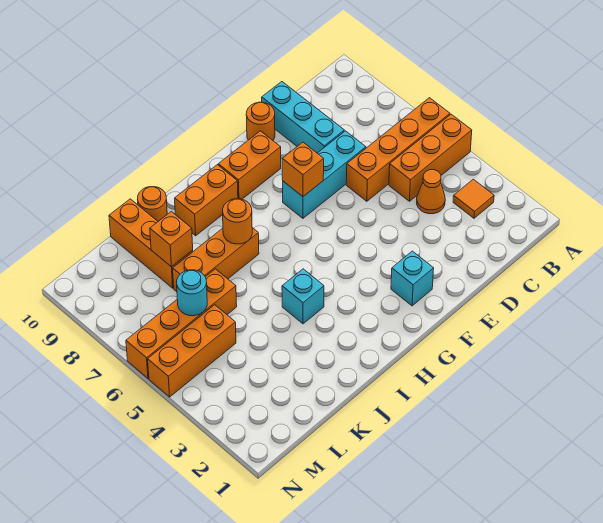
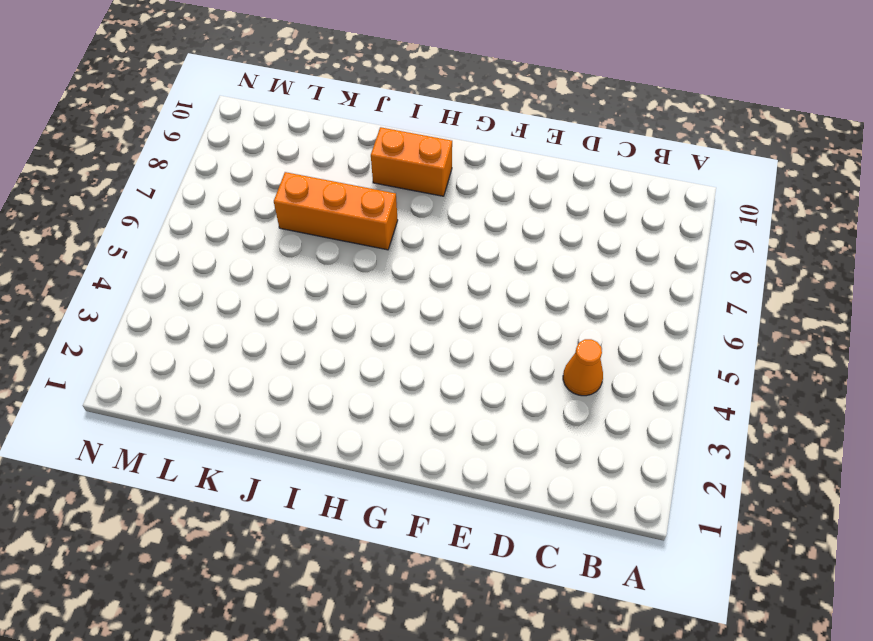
none -> orange 1x3 brick [389,114,472,201]
none -> orange 1x4 brick [346,98,450,201]
none -> orange 1x1 tile [453,179,494,218]

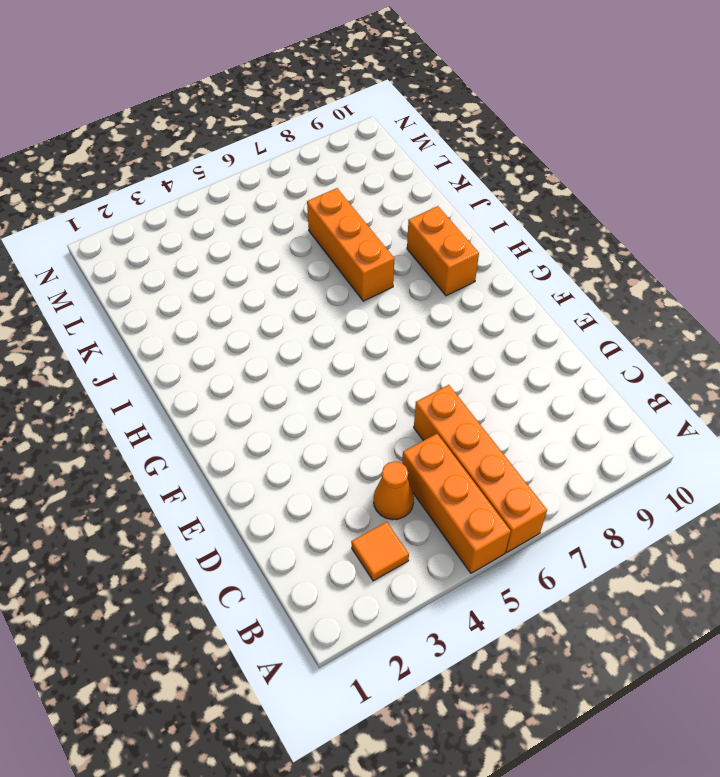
none -> cyan 1x3 brick [283,131,366,218]
none -> cyan 1x3 brick [262,82,344,153]
none -> orange 1x1 round brick [246,102,275,140]

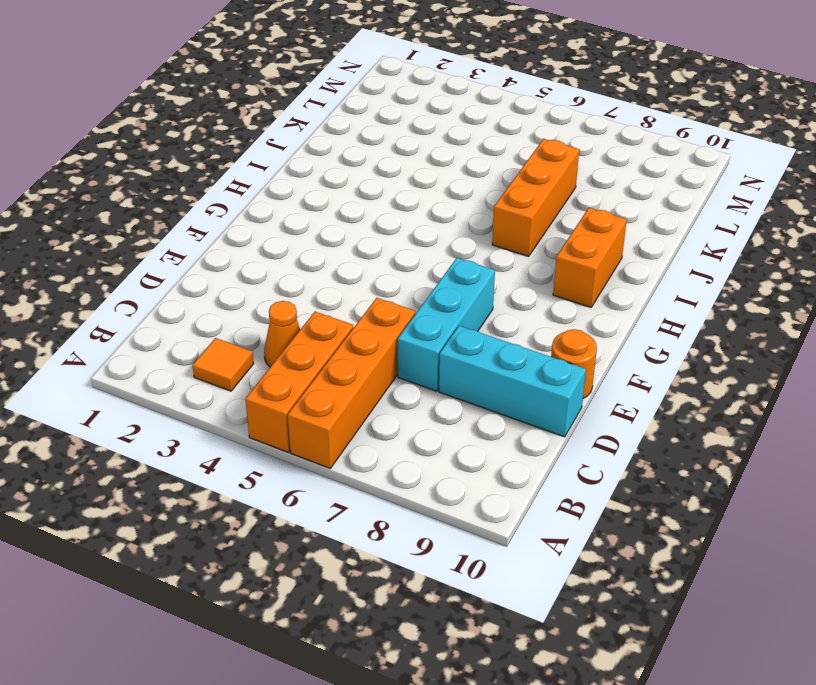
none -> cyan 1x1 brick [391,251,434,306]
none -> orange 1x2 brick [218,131,281,199]
none -> cyan 1x1 brick [282,269,324,324]

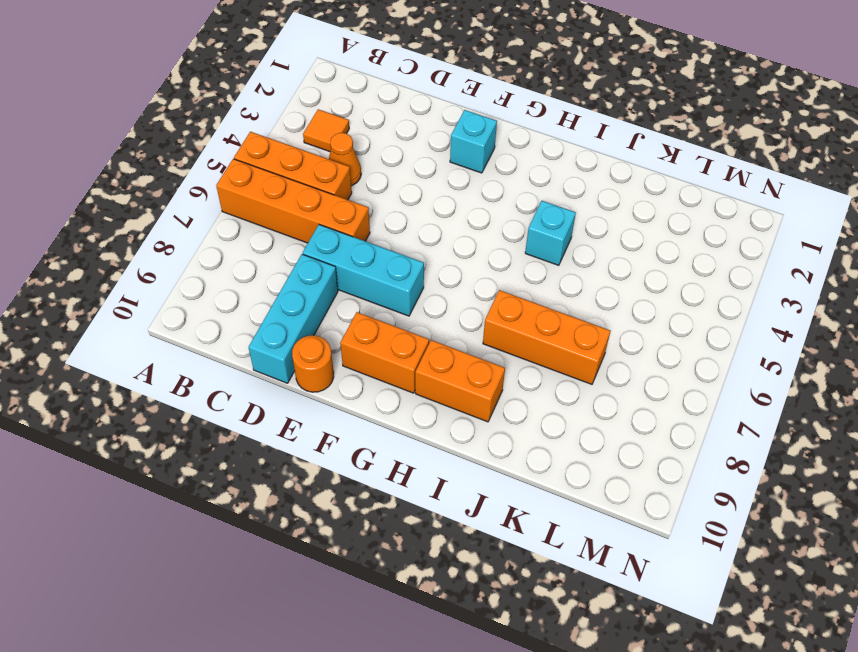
none -> orange 1x1 round brick [137,187,167,221]
none -> orange 1x4 brick [126,269,237,378]
none -> orange 1x3 brick [109,199,193,288]

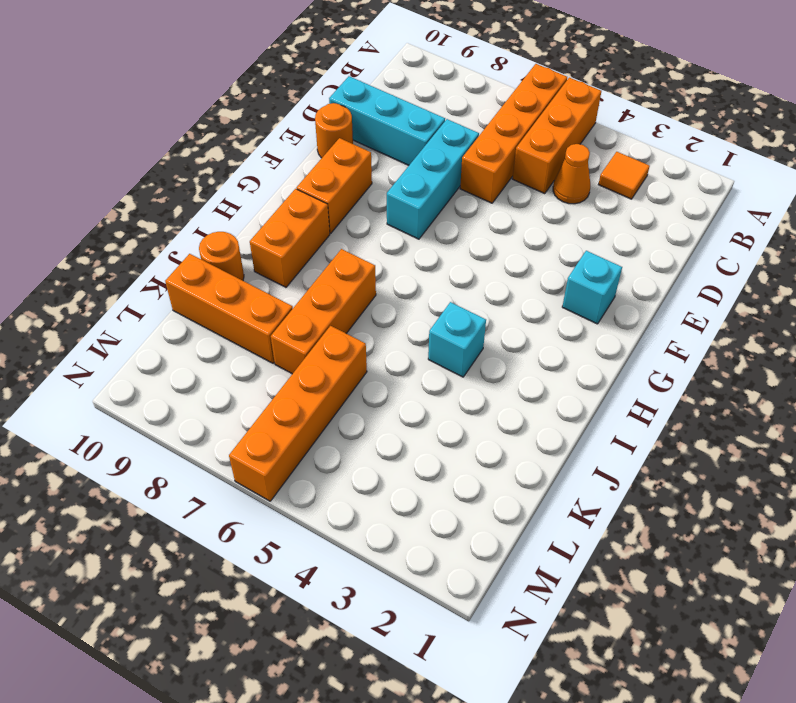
none -> orange 1x3 brick [148,305,236,397]
none -> orange 1x1 brick [282,142,324,196]
none -> orange 1x1 round brick [223,199,252,244]

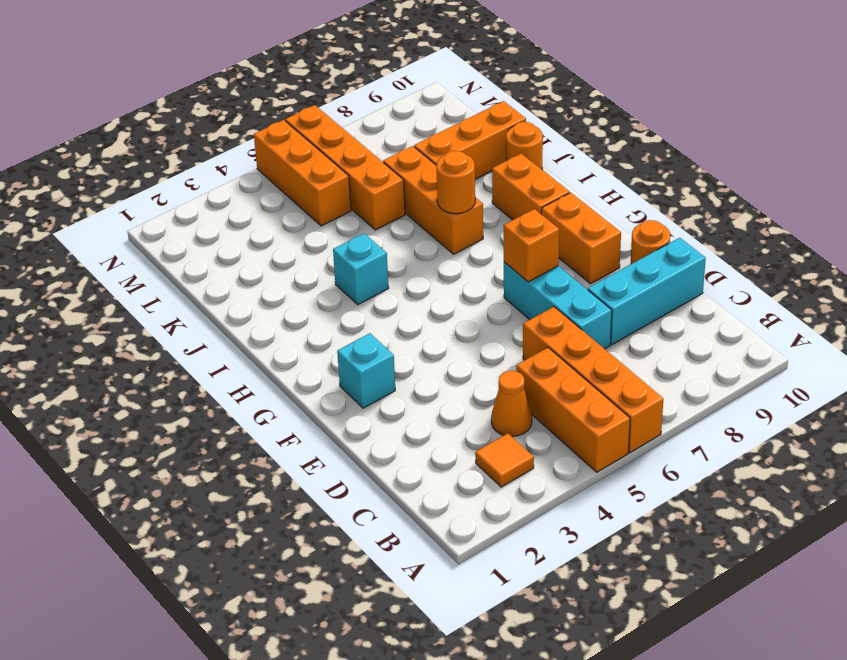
none -> orange 1x1 brick [150,212,193,267]
none -> cyan 1x1 round brick [177,270,207,316]

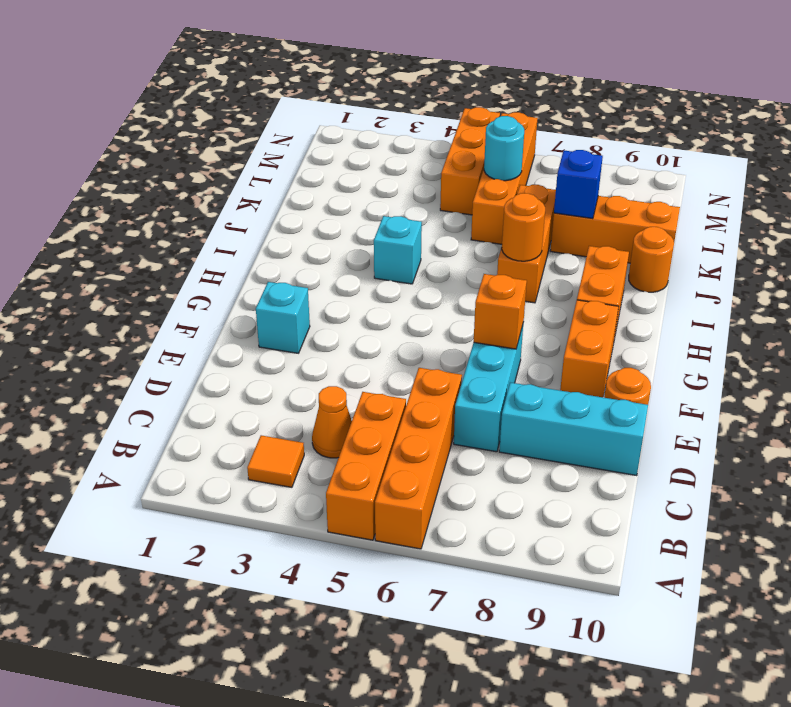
blue 1x1 brick [554,150,603,219] -> orange 1x1 brick [150,212,193,267]

